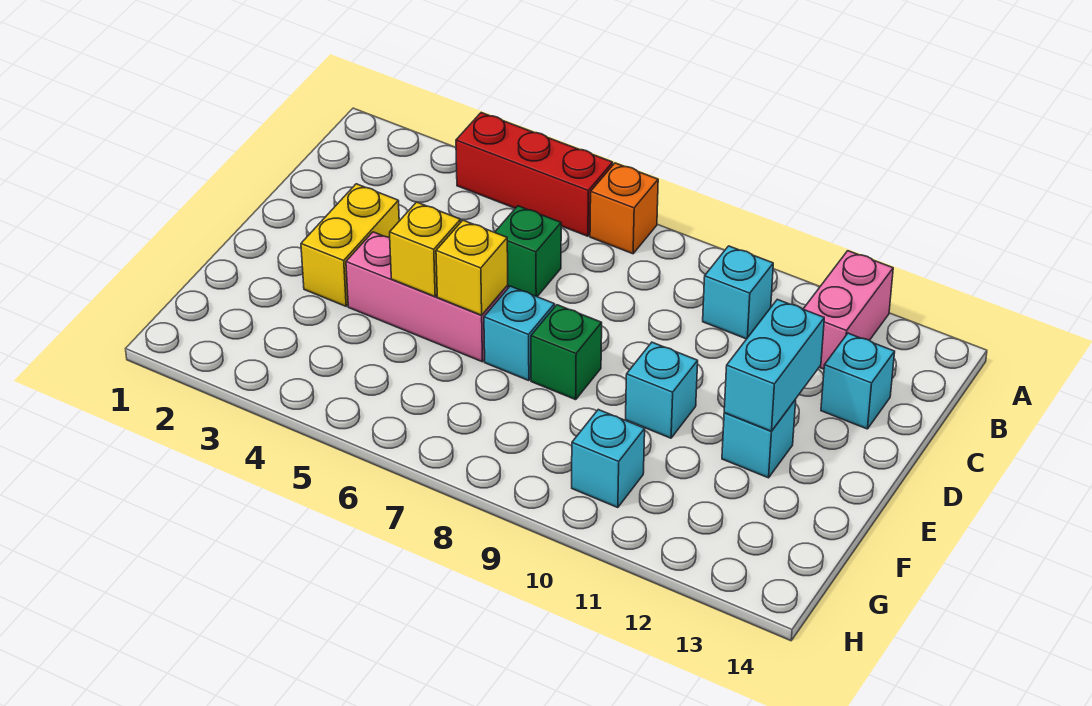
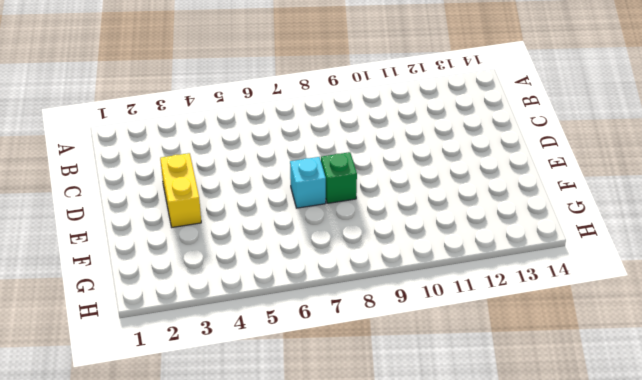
none -> red 1x3 brick [456,113,613,236]
none -> orange 1x1 brick [590,163,658,254]
none -> pink 1x2 brick [804,251,893,369]

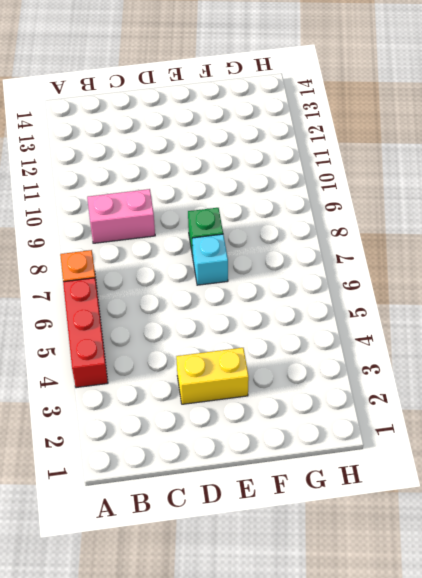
pink 1x2 brick [87,189,155,243] -> pink 1x2 brick moved to [804,251,893,369]
none -> cyan 1x1 brick [703,246,773,339]
none -> green 1x1 brick [495,206,561,297]
none -> cyan 1x1 brick [821,333,895,429]

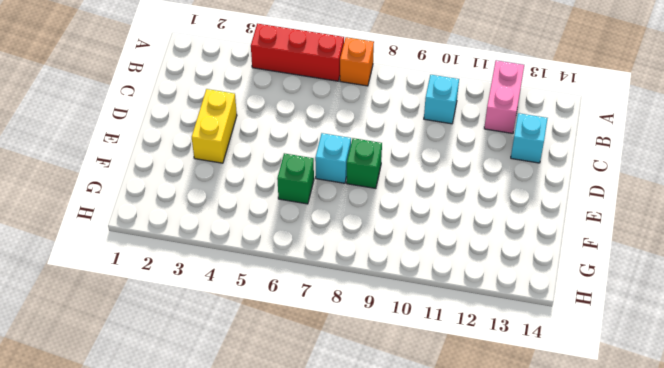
green 1x1 brick [277,153,314,204] -> green 1x1 brick moved to [495,206,561,297]
none -> pink 1x3 brick [346,232,508,362]
none -> cyan 1x1 brick [626,342,698,438]
none -> cyan 1x1 brick [722,399,796,478]

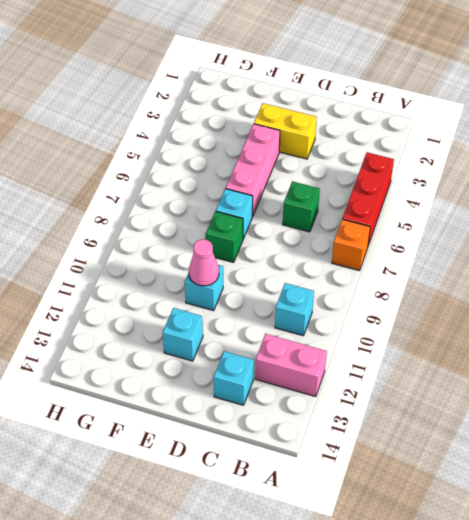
pink 1x1 cone [189,239,219,286] -> none
none -> cyan 1x1 brick [572,410,645,508]
none -> cyan 1x2 brick [724,299,824,431]
none -> yellow 1x1 brick [390,202,461,296]

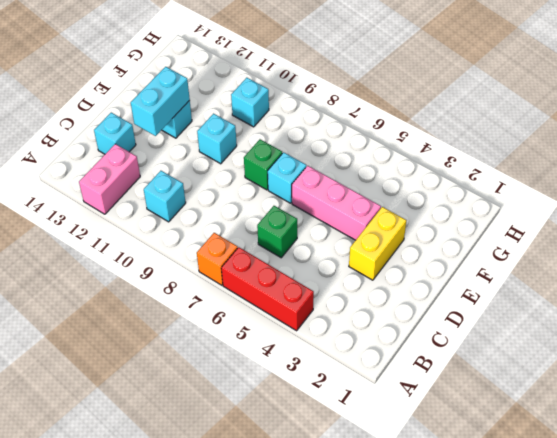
none -> yellow 1x1 brick [390,202,461,296]
none -> yellow 1x1 brick [436,220,508,315]

